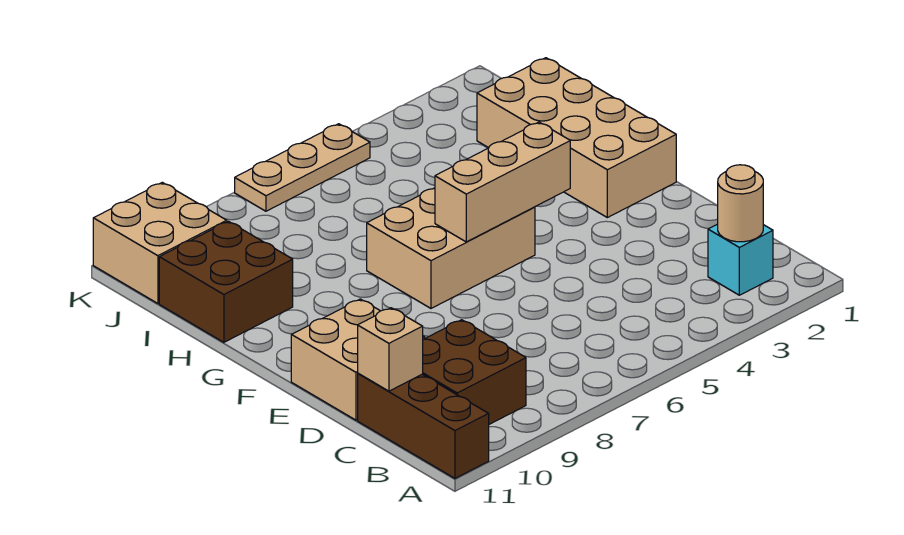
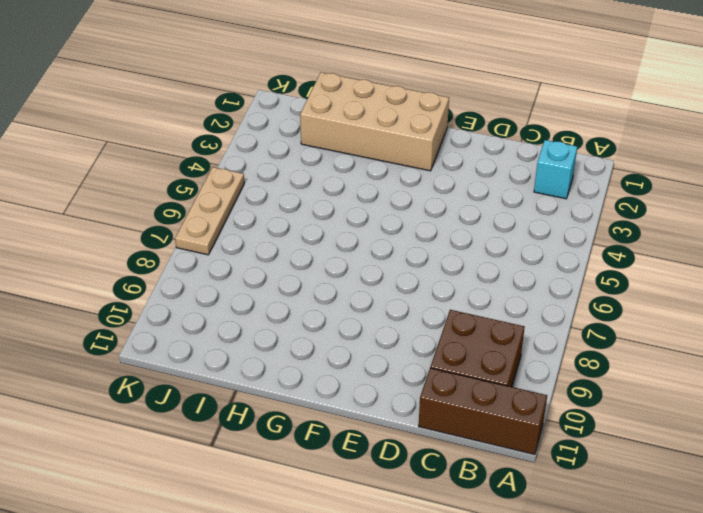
none -> tan 2x2 brick [291,299,425,420]
none -> tan 2x3 brick [367,188,535,308]
none -> brown 2x2 brick [159,221,293,342]

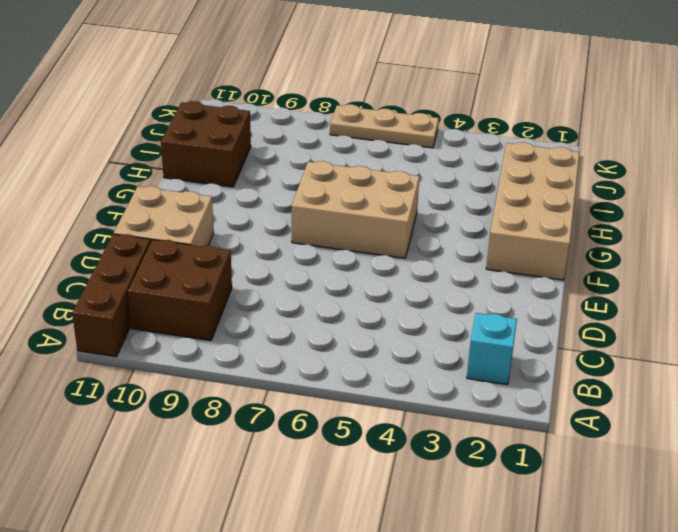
none -> tan 2x2 brick [93,182,227,303]
none -> tan 1x1 round brick [718,165,763,242]
none -> tan 1x1 brick [358,308,423,391]

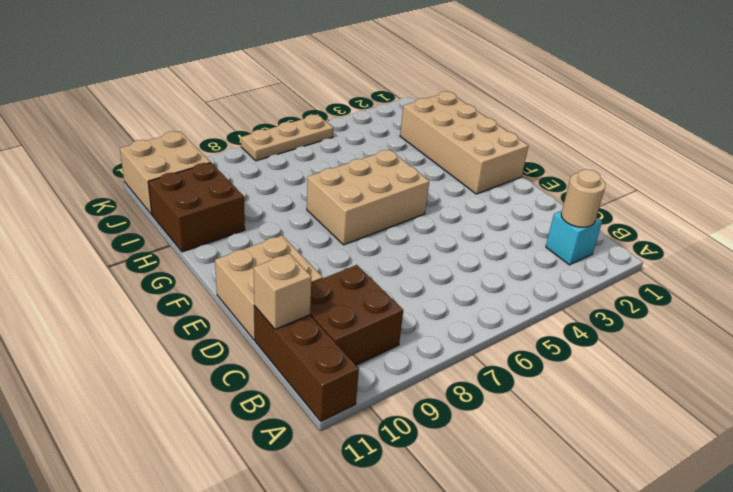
none -> tan 1x3 brick [435,122,570,242]

